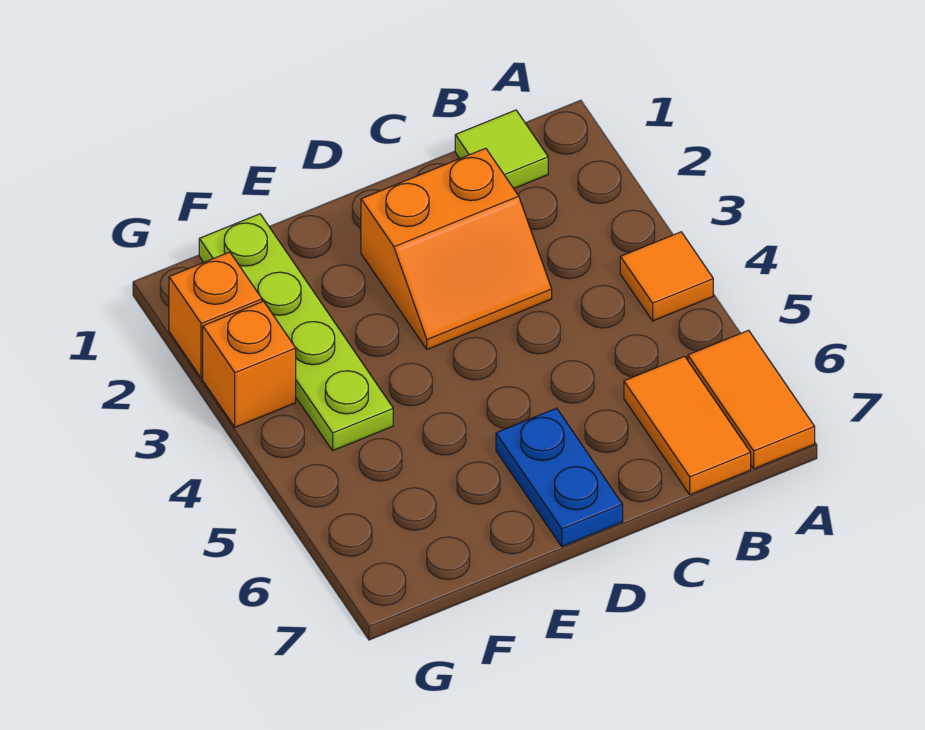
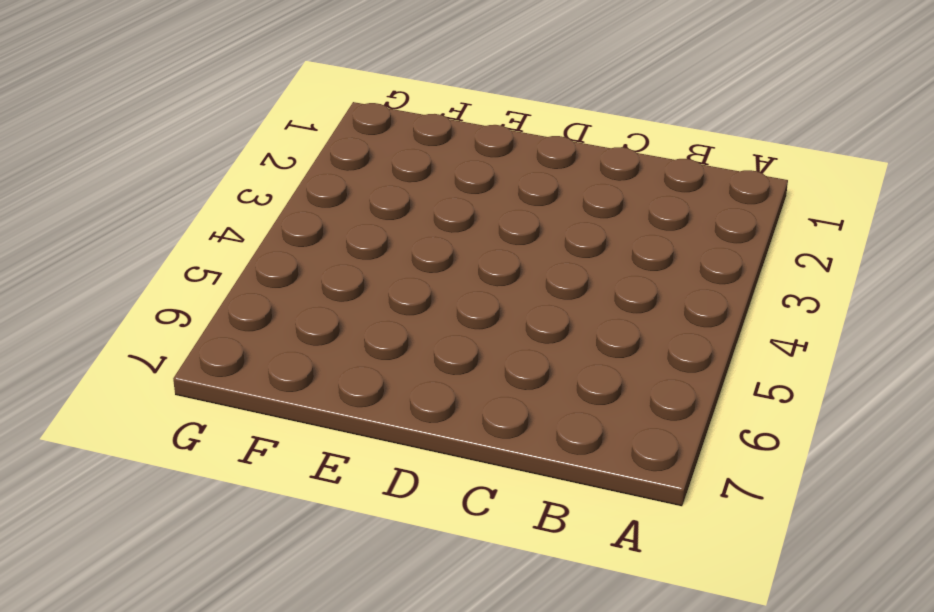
none -> orange 1x1 tile [620,232,713,321]
none -> orange 1x2 tile [688,330,815,469]

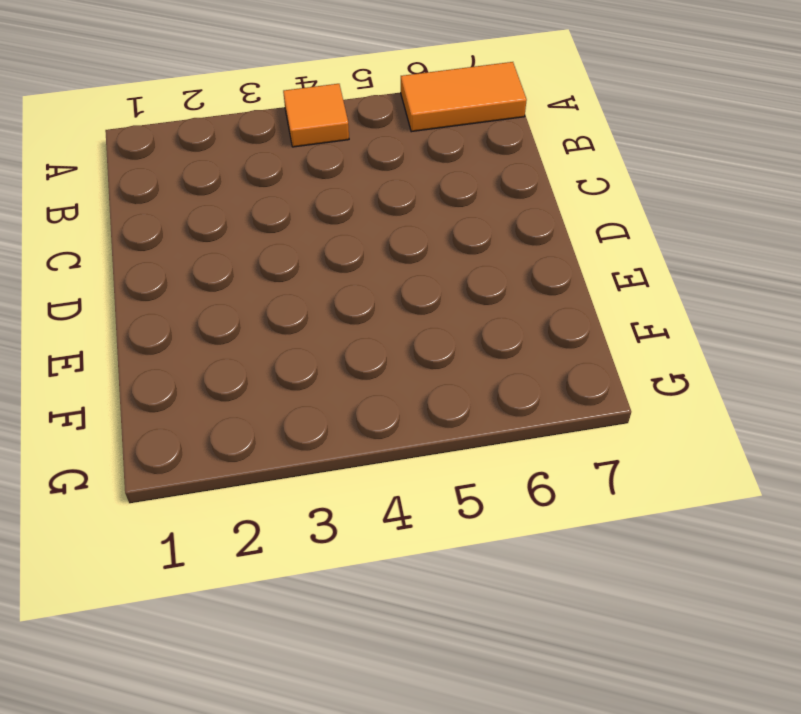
none -> lime 1x1 tile [455,110,548,188]
none -> orange 1x2 tile [624,356,751,495]

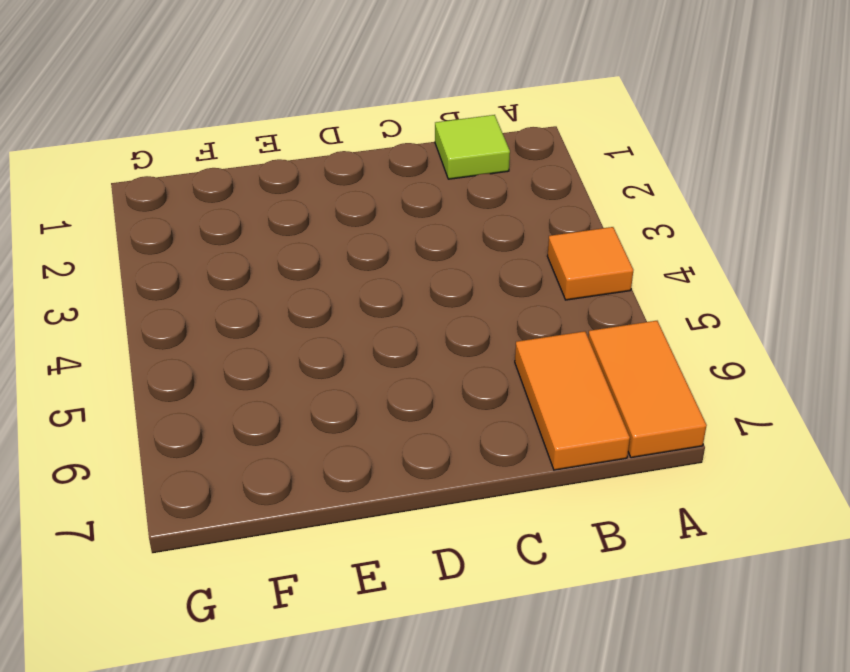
none -> orange 2x2 slope [361,148,552,350]
none -> blue 1x2 plate [496,408,623,547]

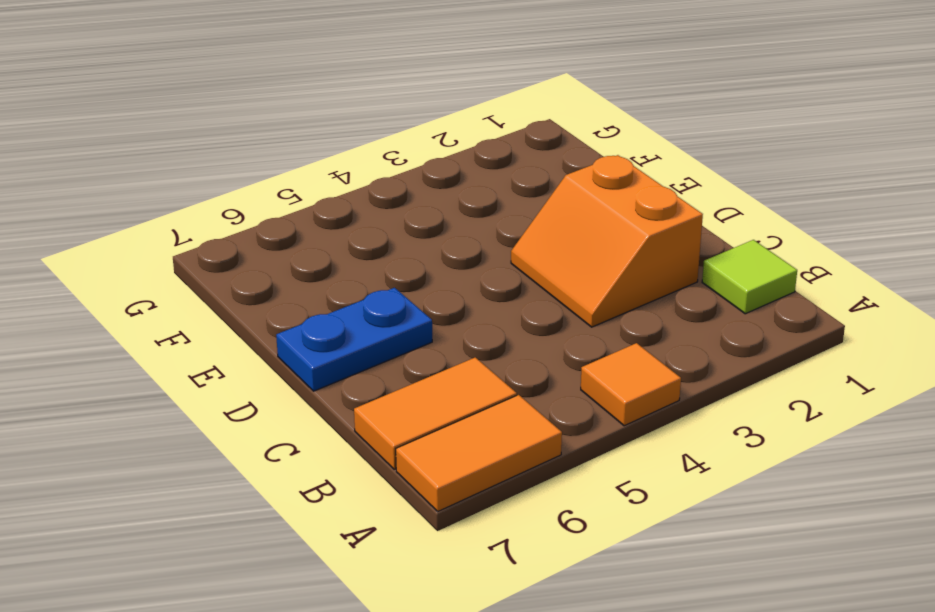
none -> lime 1x4 plate [199,214,393,451]
none -> orange 1x1 brick [169,252,262,378]

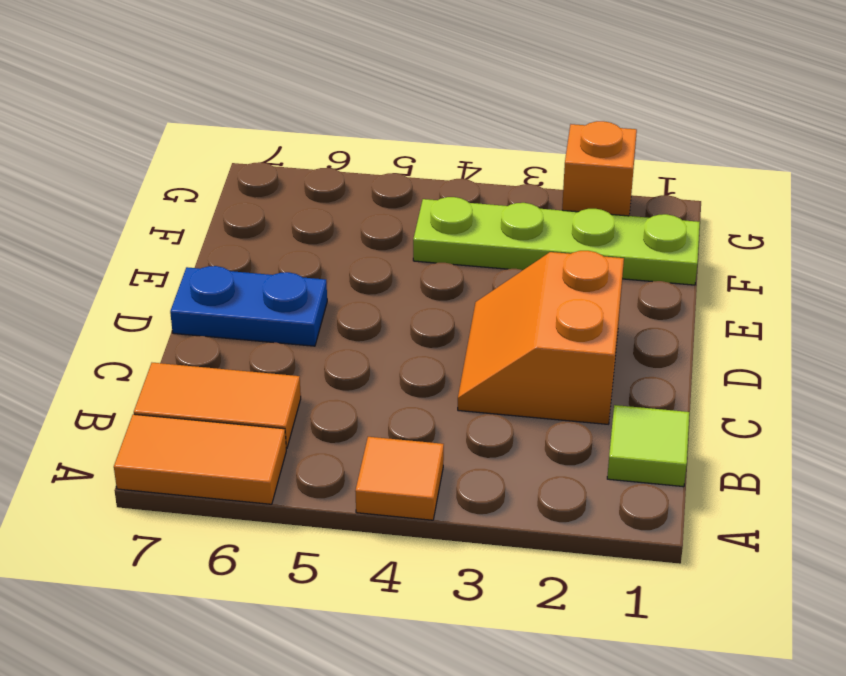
none -> orange 1x1 brick [203,301,296,427]

